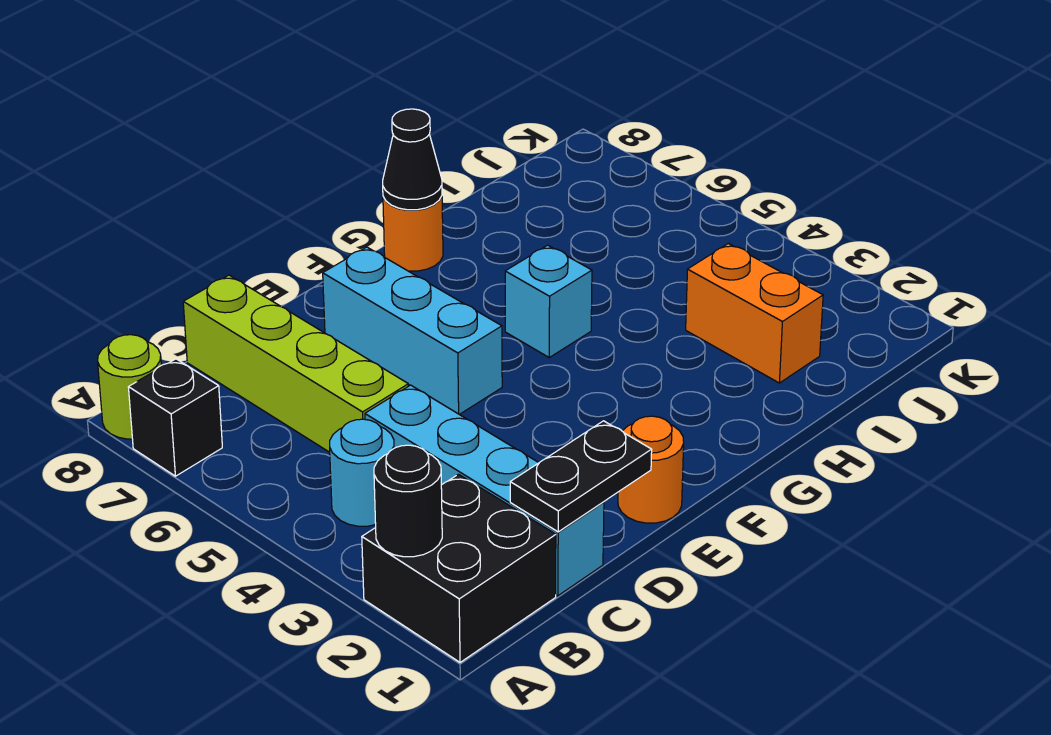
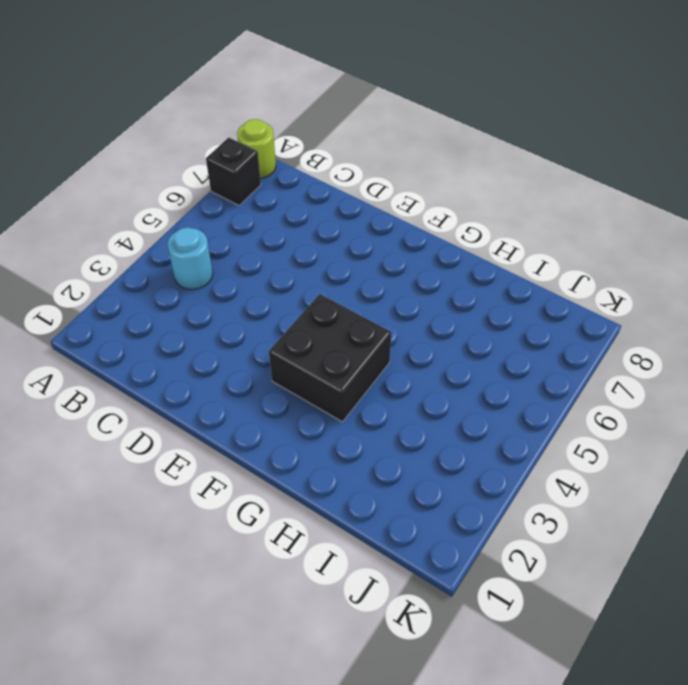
black 2x2 brick [269,294,392,422] -> black 2x2 brick moved to [362,474,556,662]
none -> cyan 1x4 brick [365,385,604,596]
none -> lime 1x4 brick [183,275,408,452]
none -> orange 1x1 round brick [618,416,684,523]

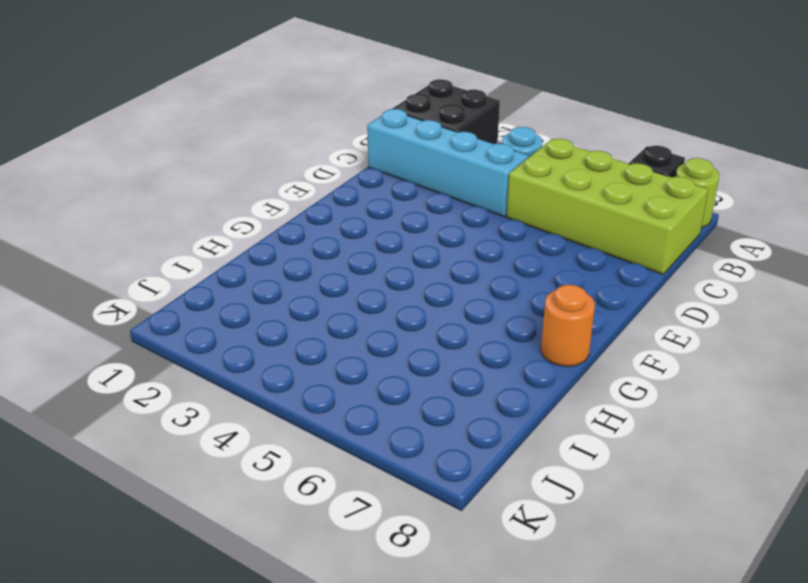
lime 2x4 brick [506,139,708,274] -> lime 1x4 brick [183,275,408,452]
none -> orange 1x1 round brick [618,416,684,523]
none -> cyan 1x3 brick [323,247,502,414]
none -> cyan 1x1 brick [505,245,592,357]

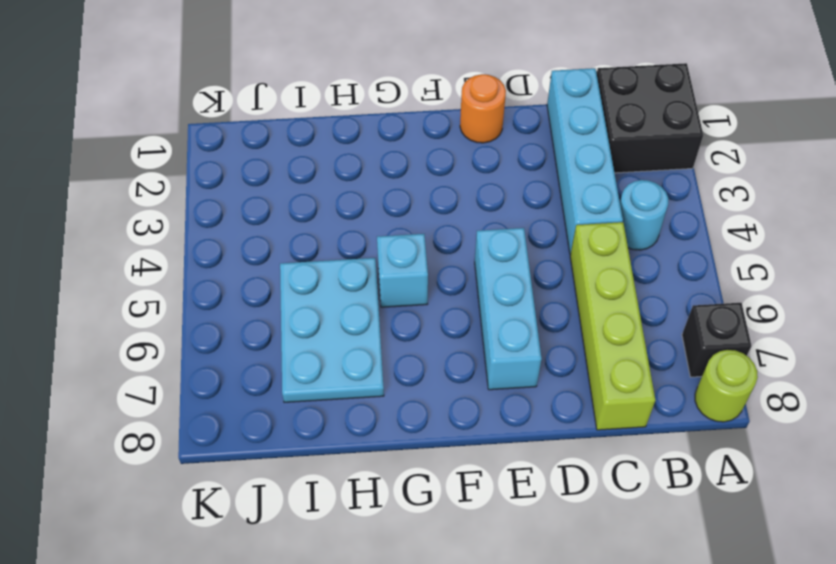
cyan 2x3 plate [280,258,384,402] -> none
none -> orange 1x1 round brick [383,196,443,271]
none -> orange 1x2 brick [686,243,823,383]
none -> black 1x1 round brick [374,445,442,557]

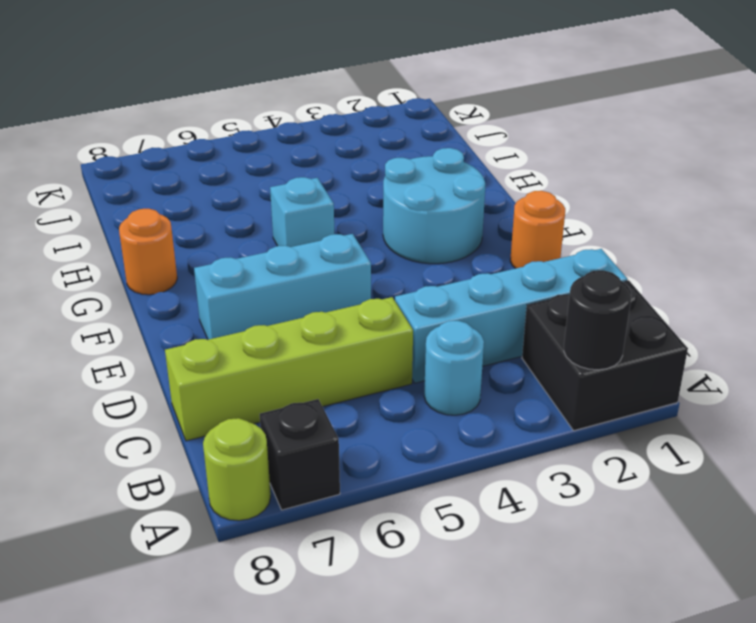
cyan 2x2 round brick [383,148,485,264] -> none
none -> orange 1x2 brick [686,243,823,383]
none -> black 1x2 plate [510,421,652,532]
none -> black 1x1 cone [383,109,442,210]

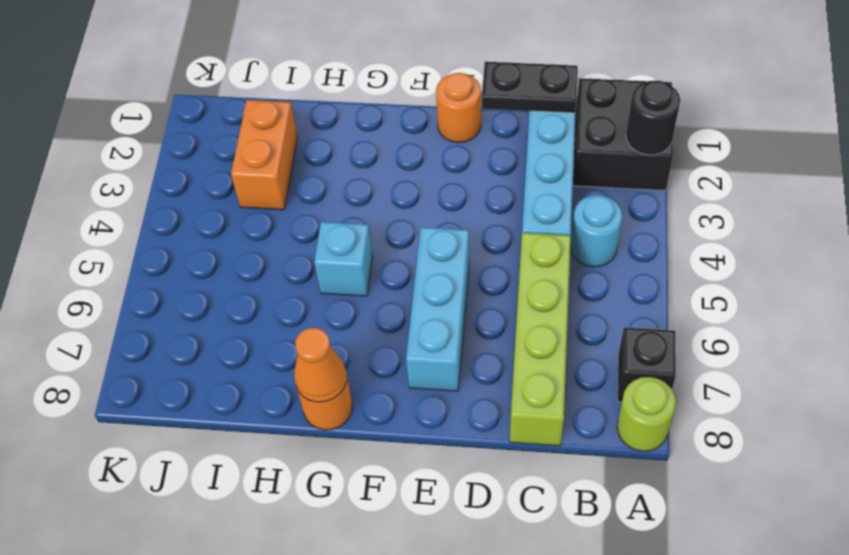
orange 1x1 cone [294,328,347,402] -> black 1x1 cone [383,109,442,210]

